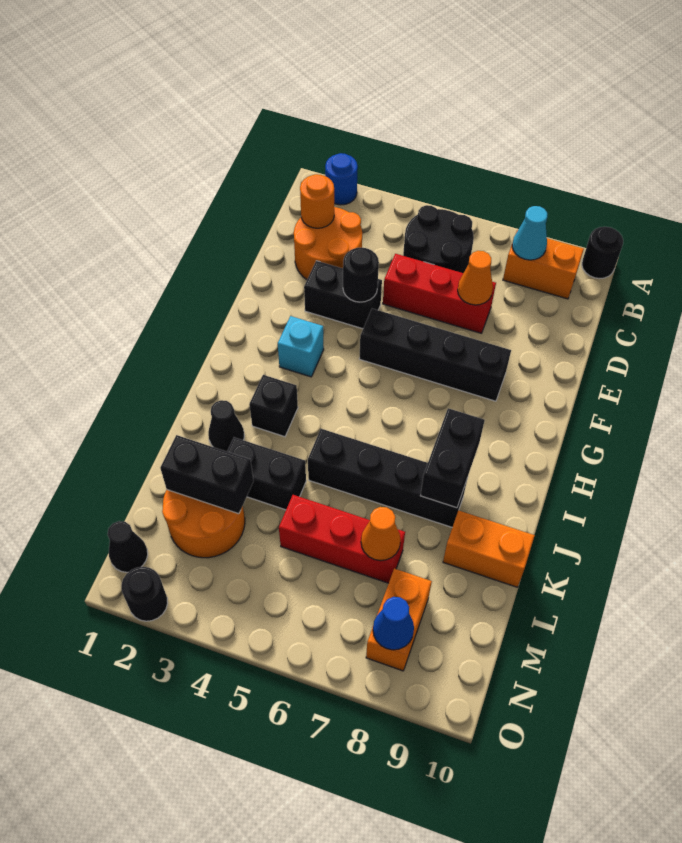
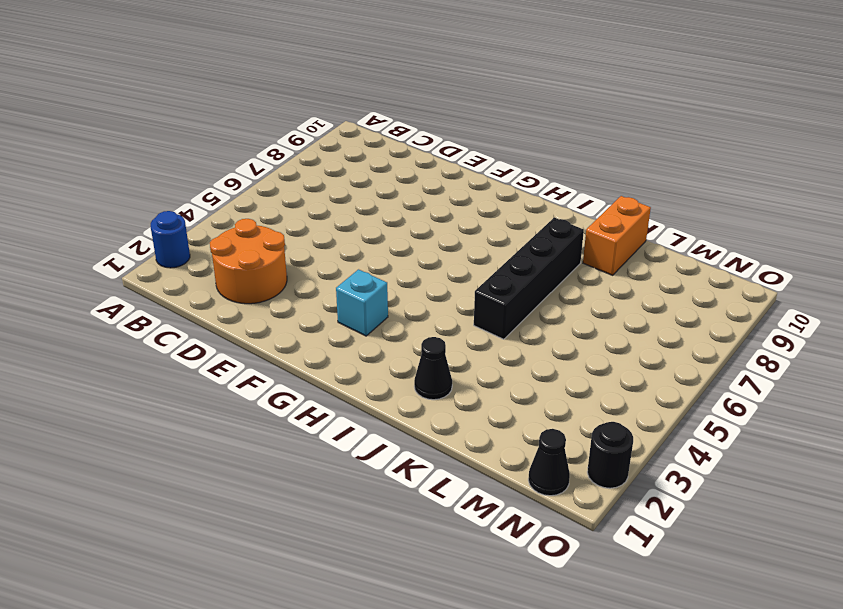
none -> black 1x1 round brick [582,227,623,279]
none -> black 2x2 round brick [403,205,474,273]
none -> orange 1x2 brick [503,230,584,299]

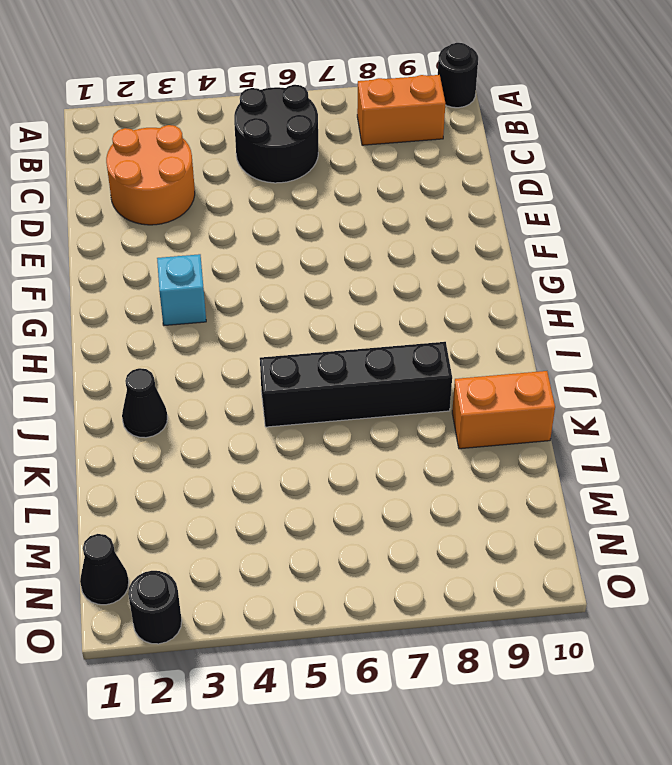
none -> blue 1x1 round brick [325,153,358,205]
none -> red 1x3 brick [383,254,496,333]
none -> black 1x2 brick [304,261,382,329]

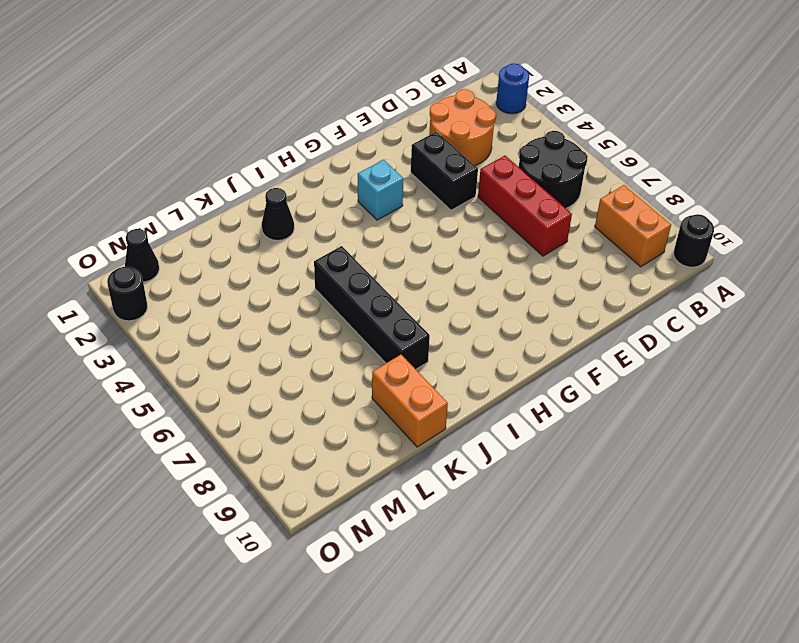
none -> black 1x4 brick [359,309,511,401]
none -> black 1x1 brick [249,375,298,437]
none -> black 1x2 brick [227,437,306,510]

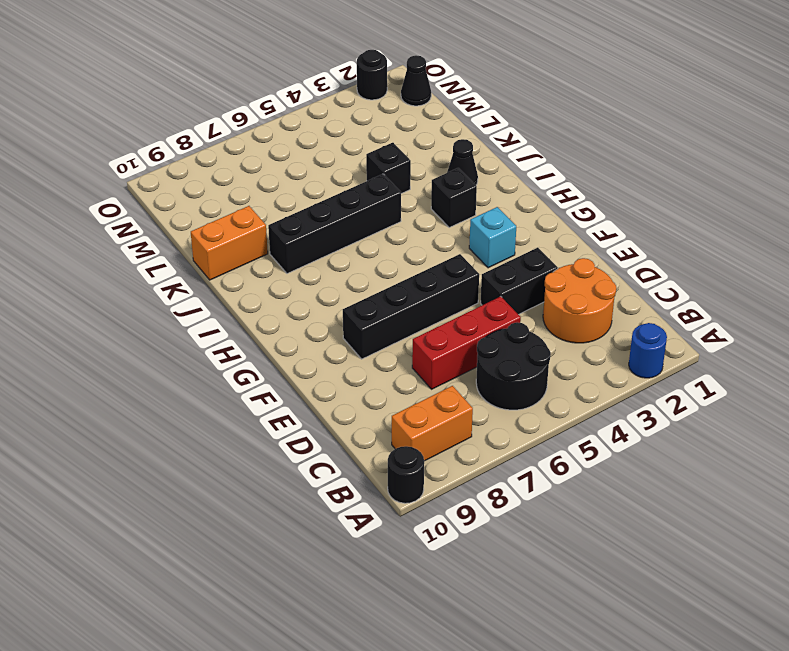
black 1x1 brick [366,143,411,194] -> black 1x2 brick [227,437,306,510]
none -> orange 2x2 round brick [162,490,245,558]
none -> red 1x3 brick [279,495,405,583]
none -> orange 1x2 brick [366,568,432,671]

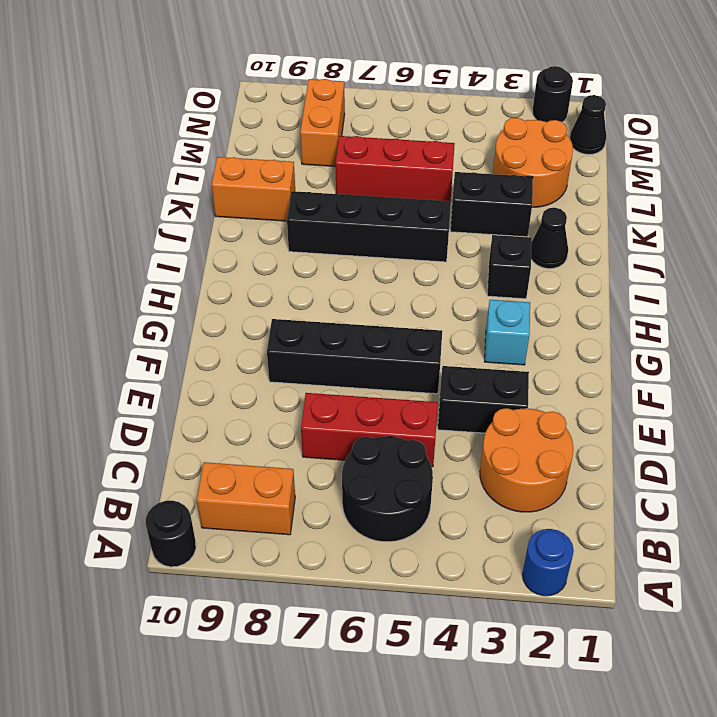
none -> cyan 1x1 cone [512,206,547,260]
none -> orange 1x1 round brick [300,174,334,228]
none -> orange 1x1 cone [458,251,493,305]

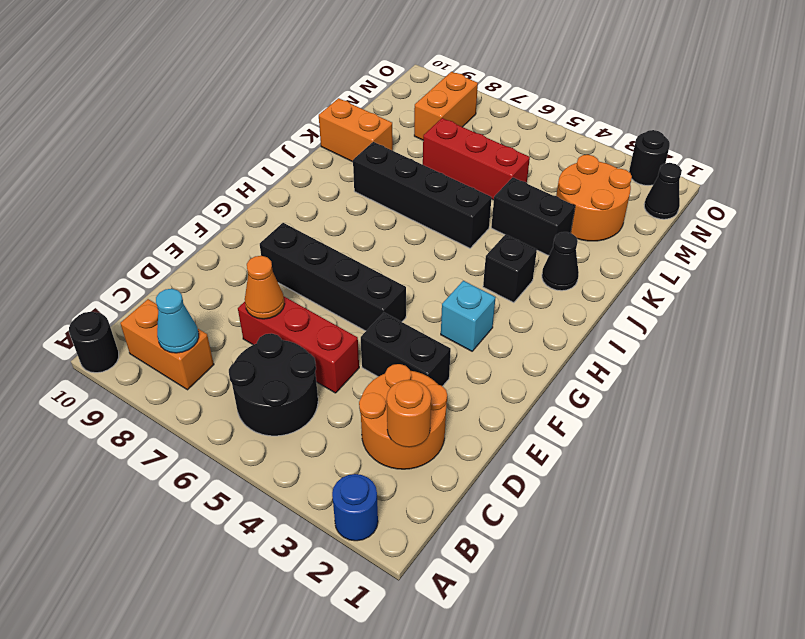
none -> black 1x1 round brick [343,248,379,302]
none -> black 1x2 brick [420,408,485,508]
none -> black 1x2 brick [160,435,254,514]

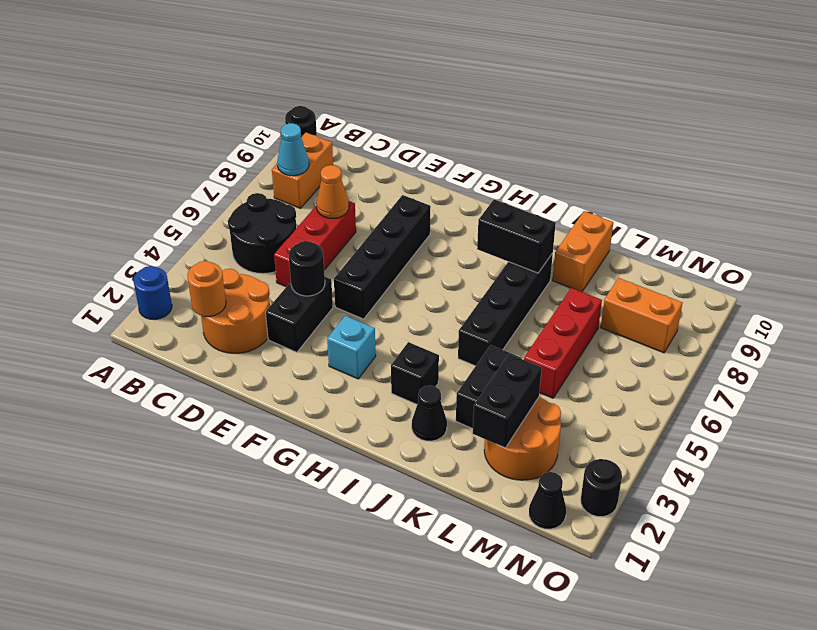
none -> orange 1x1 cone [361,507,401,561]
none -> blue 1x1 cone [373,597,414,650]

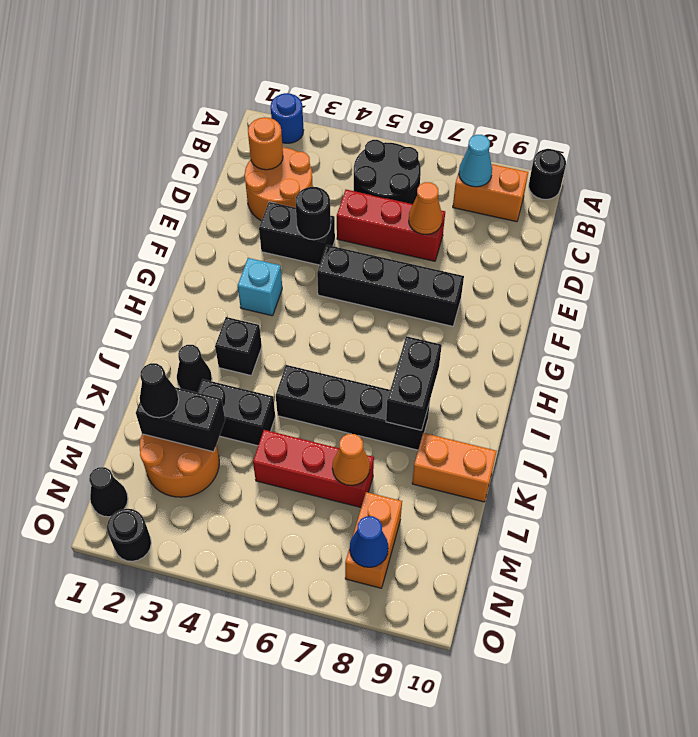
black 1x1 cone [140,363,179,418] -> none

